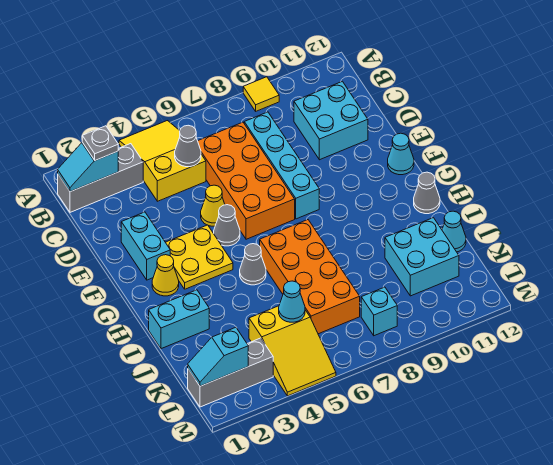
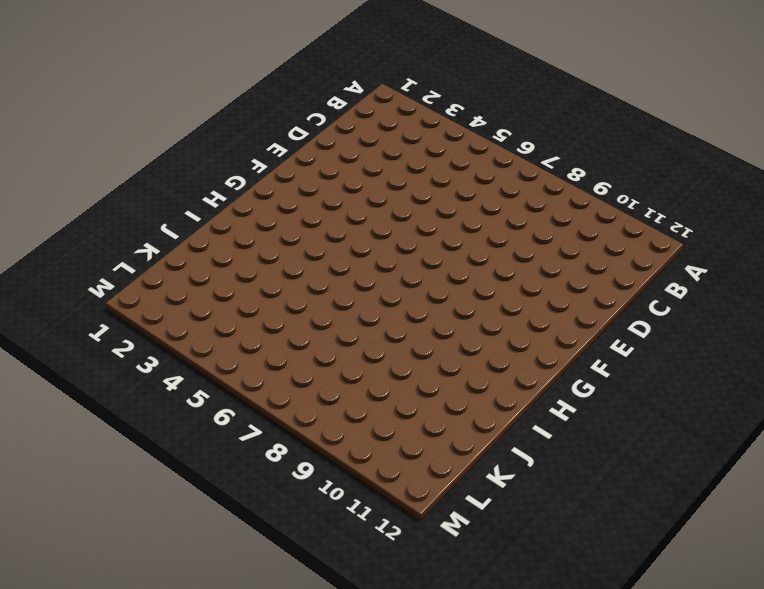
none -> yellow 2x3 slope [119,121,206,201]
none -> yellow 1x1 tile [243,77,279,111]
none -> grey 1x3 brick [58,144,143,212]

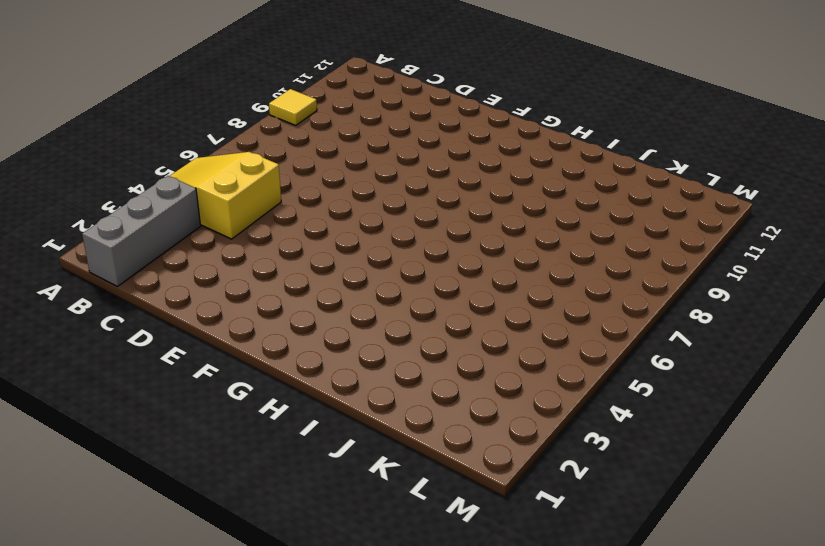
none -> orange 2x4 brick [198,122,295,239]
none -> cyan 1x4 brick [244,112,319,219]
none -> cyan 2x2 brick [294,81,368,160]

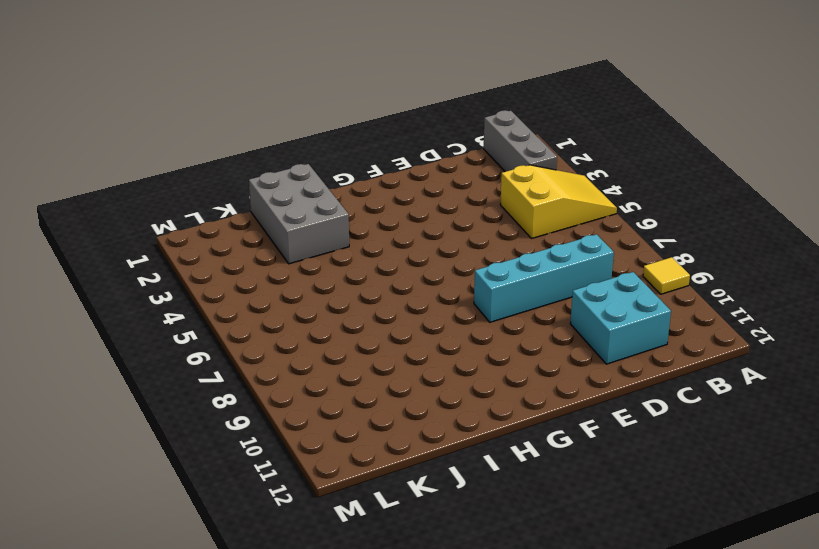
grey 2x3 brick [249,164,349,264] -> cyan 1x2 brick [149,290,209,349]
none -> orange 2x4 brick [198,122,295,239]
none -> cyan 1x2 brick [121,212,170,280]
none -> yellow 1x1 cone [201,185,225,226]

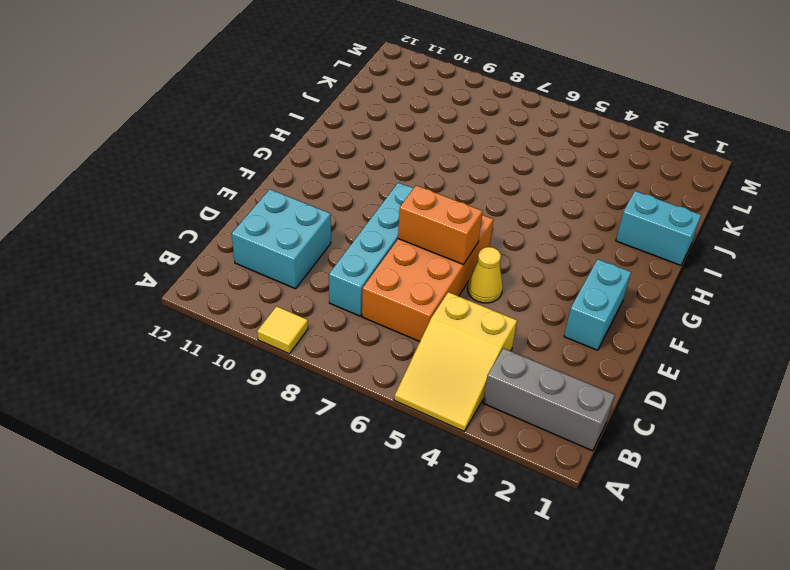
orange 1x2 brick [398,185,482,265] -> none
none -> yellow 2x2 plate [165,225,233,289]
none -> grey 1x1 cone [214,205,240,246]
none -> cyan 1x1 cone [388,133,414,175]

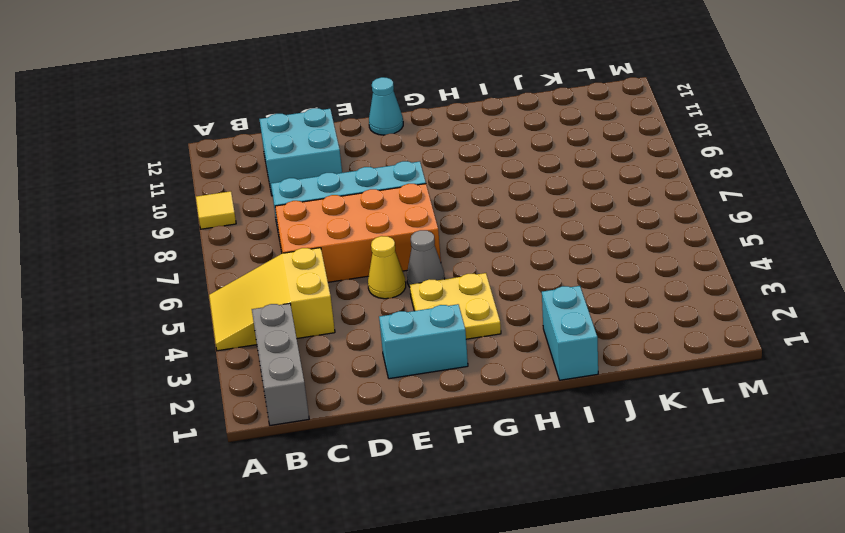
none -> yellow 1x1 cone [152,255,179,296]
none -> grey 1x1 cone [240,244,266,285]
none -> orange 2x4 brick [260,220,360,334]

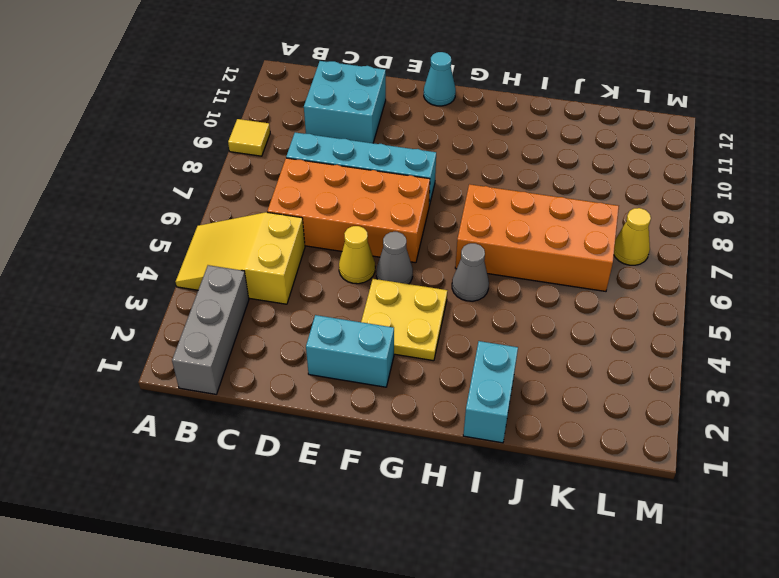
yellow 1x1 cone [614,208,651,265] -> yellow 1x1 cone moved to [152,255,179,296]
none -> grey 1x1 cone [414,172,440,214]
none -> cyan 2x2 brick [385,218,459,296]
none -> cyan 1x1 cone [442,211,466,252]

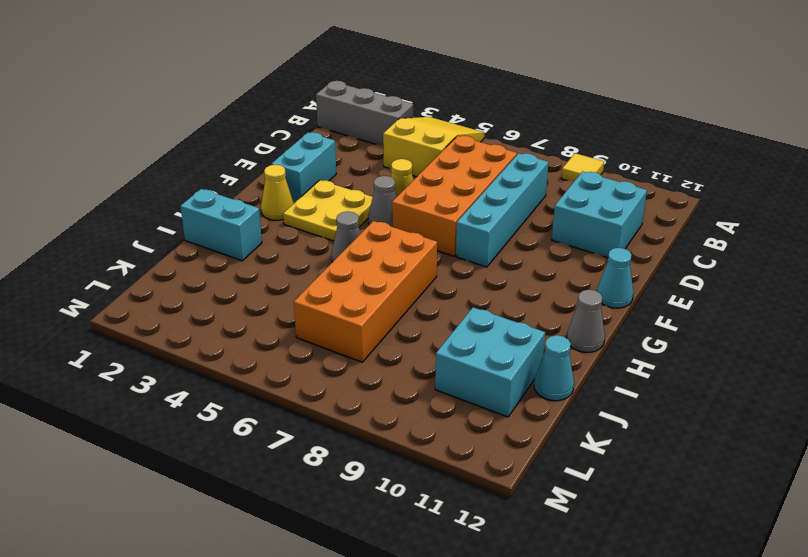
none -> yellow 2x3 slope [249,306,336,396]
none -> grey 1x3 brick [188,338,273,407]
none -> cyan 1x1 brick [361,287,397,336]

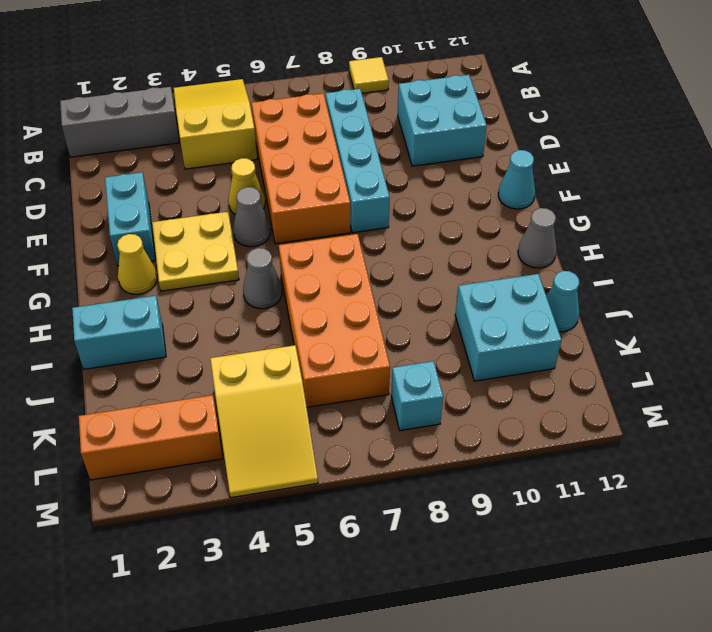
orange 1x3 brick [79,395,223,480] -> grey 1x3 brick [188,338,273,407]
none -> cyan 1x2 slope [58,142,118,192]
none -> grey 1x1 cone [175,125,201,167]
none -> cyan 1x1 cone [279,281,305,322]

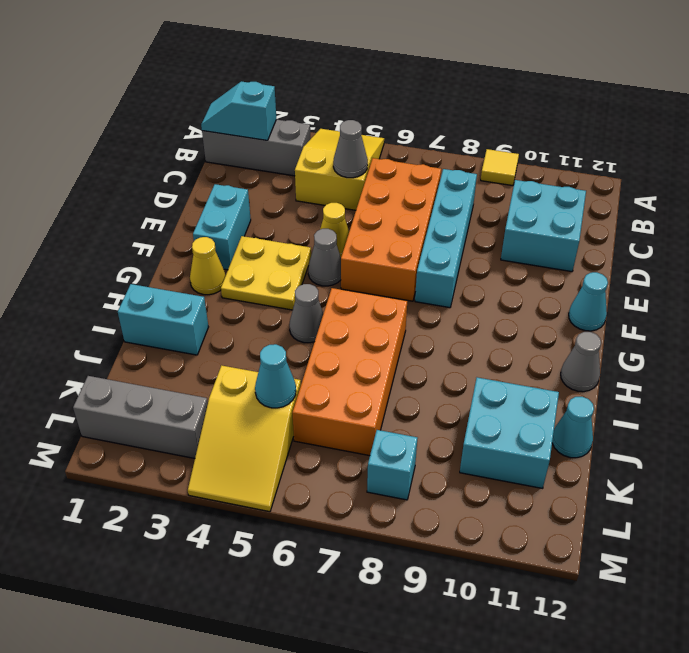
none -> cyan 1x2 slope [188,327,248,386]
none -> grey 1x1 plate [82,126,118,160]

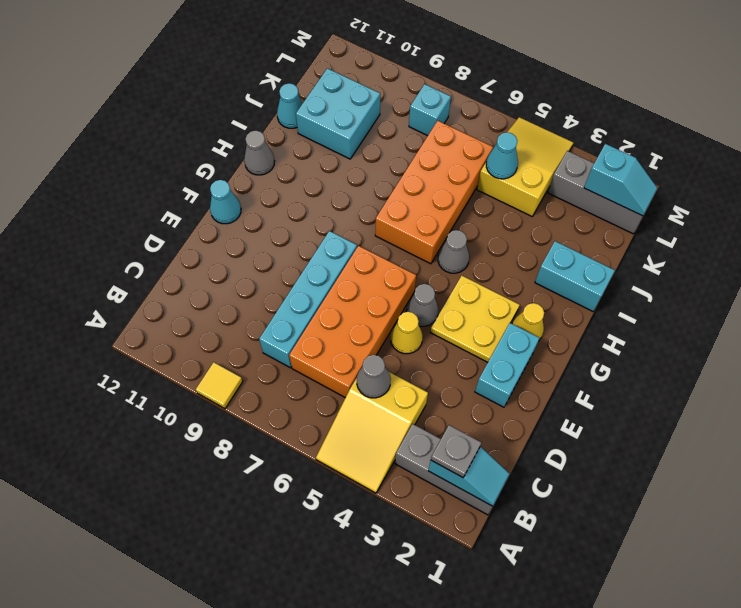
none -> cyan 2x2 brick [294,81,368,160]

